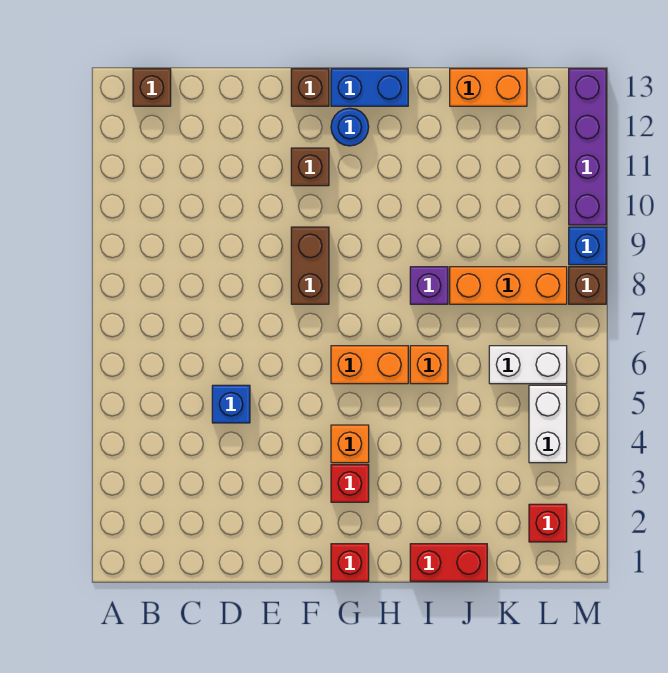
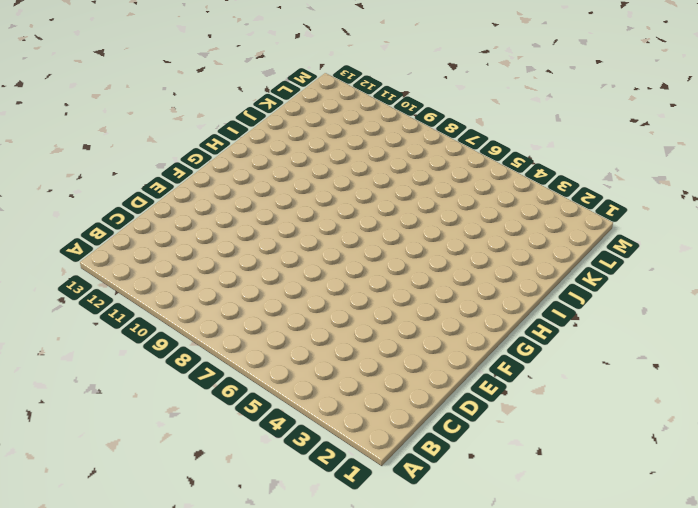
none -> brown 1x1 brick [133,69,171,106]
none -> blue 1x1 brick [212,385,250,423]
none -> brown 1x2 brick [291,227,329,304]

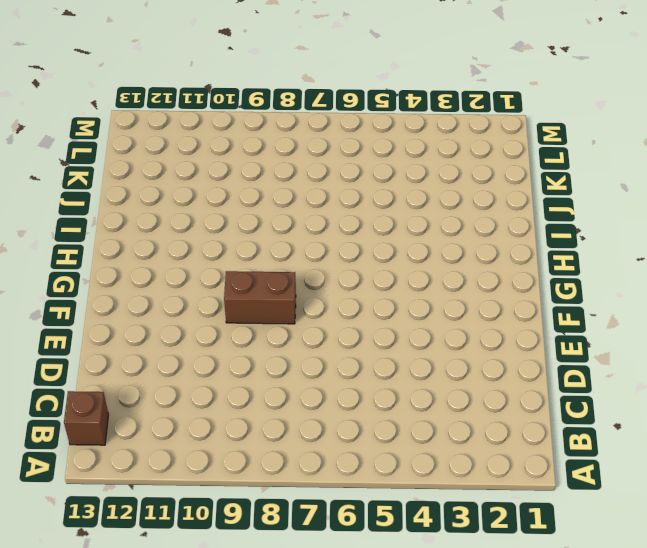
none -> blue 1x1 brick [212,385,250,423]
none -> brown 1x1 brick [291,148,329,186]
none -> brown 1x1 brick [291,69,329,106]

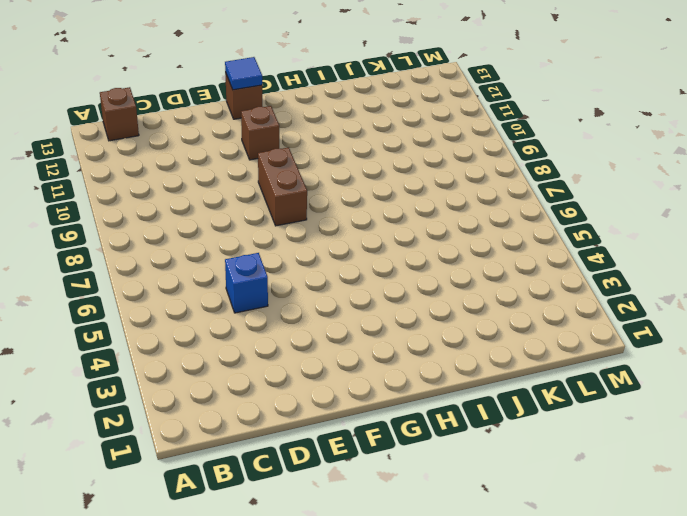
blue 1x1 tile [225,57,262,90] -> none
none -> red 1x1 brick [331,544,369,581]
none -> red 1x1 brick [331,465,369,502]
none -> orange 1x1 brick [331,425,369,463]

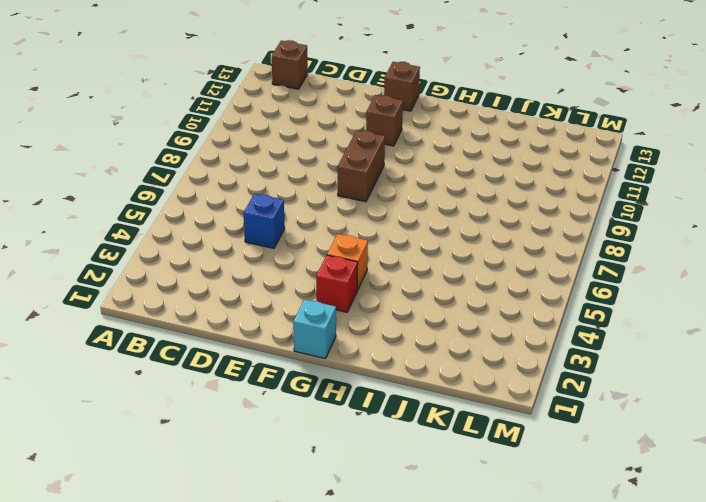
cyan 1x1 brick [293,299,336,359] -> red 1x1 brick [331,544,369,581]
none -> orange 1x2 brick [331,346,408,384]
none -> blue 1x1 round brick [331,108,369,146]
none -> blue 1x2 brick [331,69,408,106]

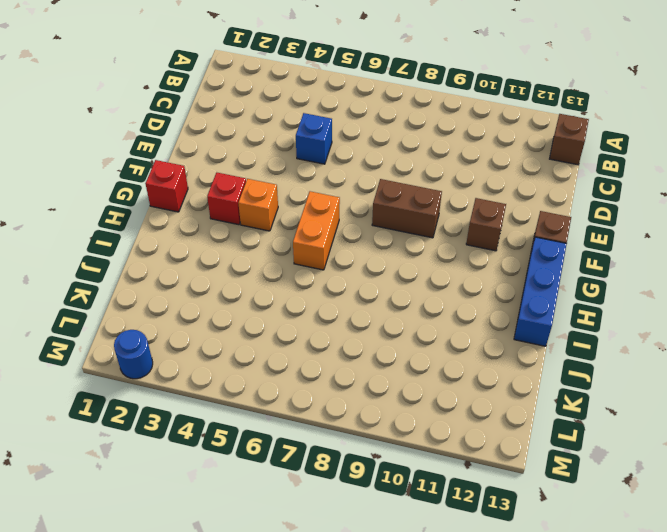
blue 1x3 brick [514,237,567,346] -> blue 1x2 brick [331,69,408,106]
blue 1x1 round brick [114,330,153,379] -> blue 1x1 round brick moved to [331,108,369,146]
none -> red 1x2 brick [410,544,487,581]
none -> orange 1x1 brick [410,346,448,384]
none -> purple 1x1 brick [410,267,448,304]

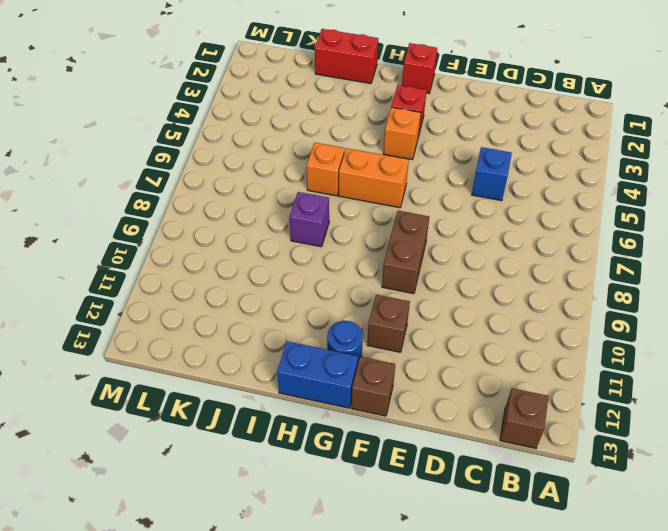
none -> orange 1x3 brick [450,267,567,304]
none -> orange 1x2 brick [450,69,527,106]
none -> white 1x2 brick [489,346,567,384]

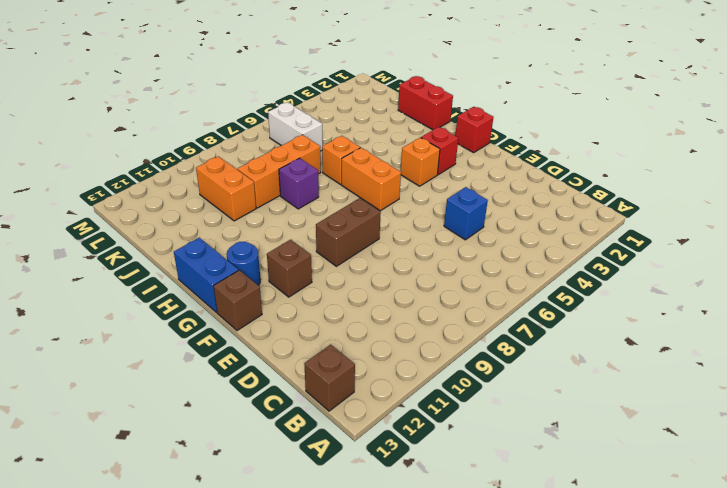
orange 1x3 brick [237,135,321,208] -> orange 1x3 brick turned to [450,267,567,304]
orange 1x2 brick [196,156,256,221] -> orange 1x2 brick moved to [450,69,527,106]
none -> red 1x1 brick [529,504,567,542]
none -> white 1x2 brick [529,385,567,463]
none -> brown 1x1 brick [569,267,606,304]

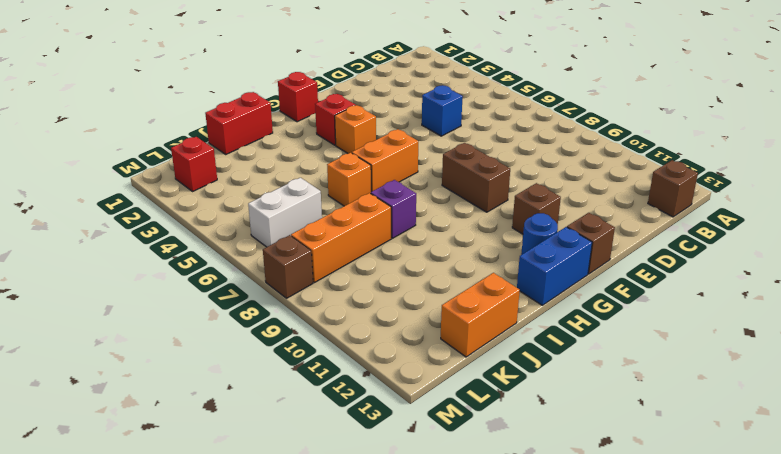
none -> white 1x2 brick [529,385,567,463]
none -> blue 1x1 brick [569,227,606,265]
none -> purple 1x4 brick [569,69,606,225]

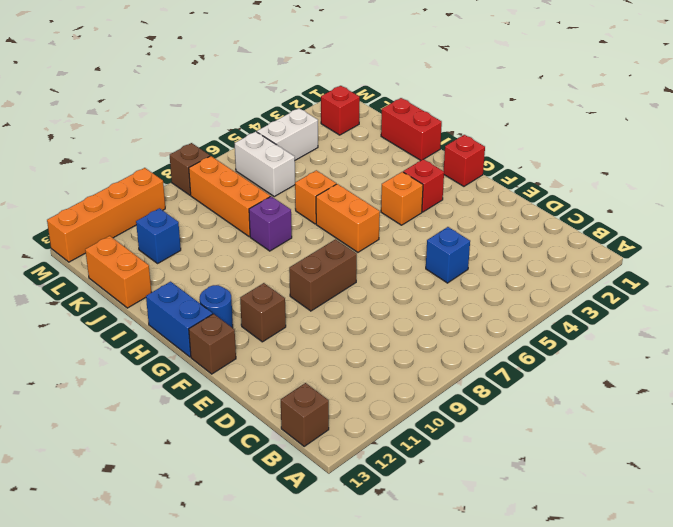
blue 1x1 brick [136,208,181,263] -> blue 1x1 brick moved to [569,227,606,265]
orange 1x4 brick [47,168,165,262] -> purple 1x4 brick [569,69,606,225]

